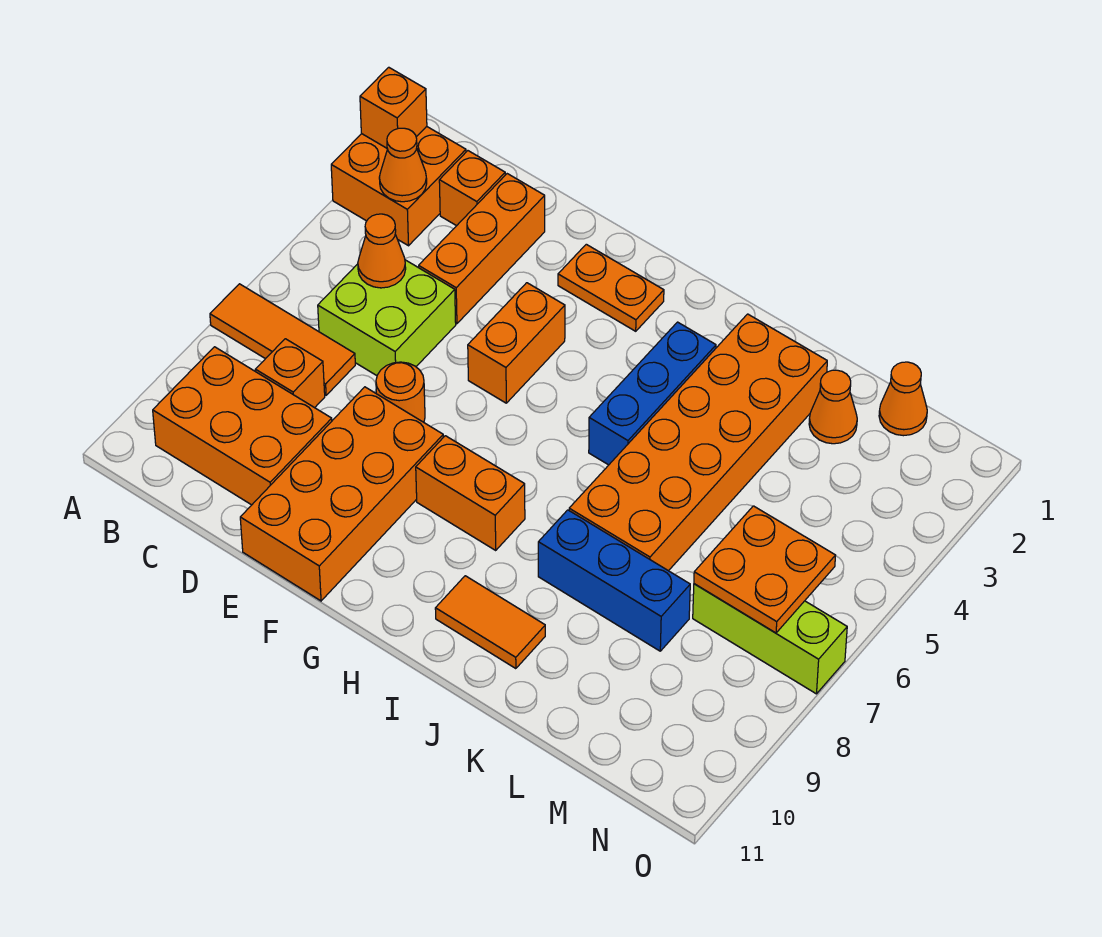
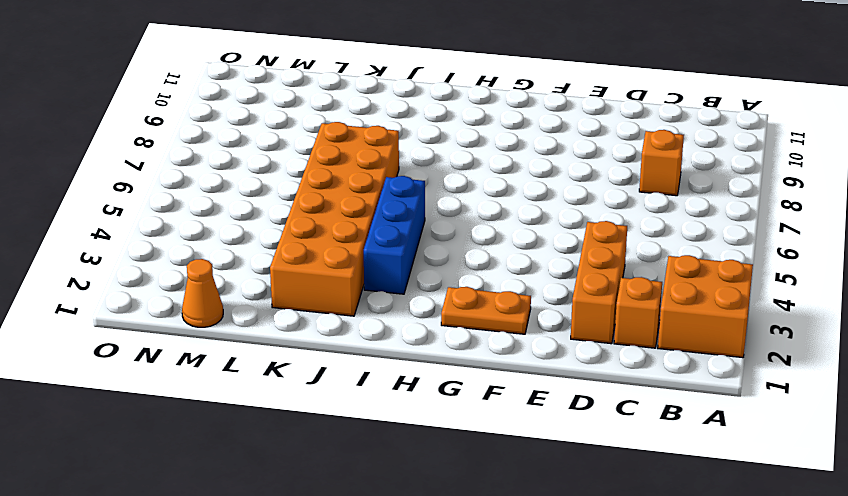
none -> orange 1x3 tile [210,284,355,395]
none -> orange 2x3 brick [153,347,332,505]
none -> lime 2x2 brick [318,260,456,376]

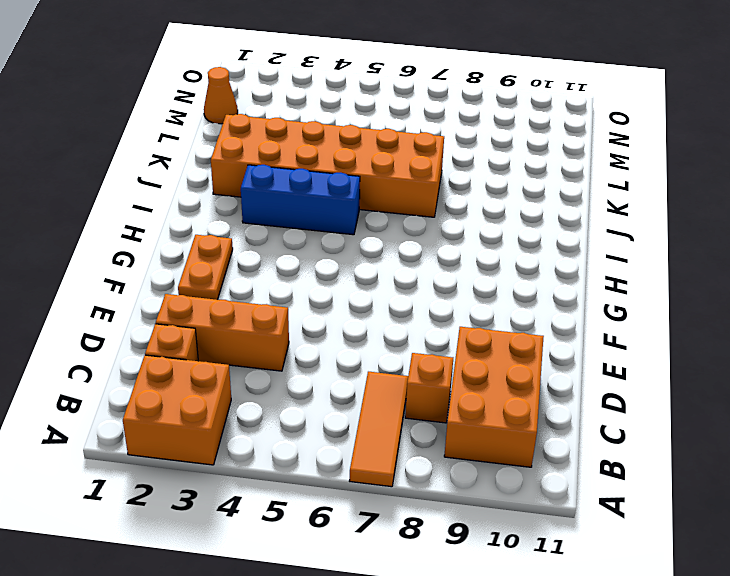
none -> lime 2x2 brick [318,260,456,376]
none -> orange 1x1 round brick [376,362,425,422]
none -> orange 2x4 brick [240,387,443,601]

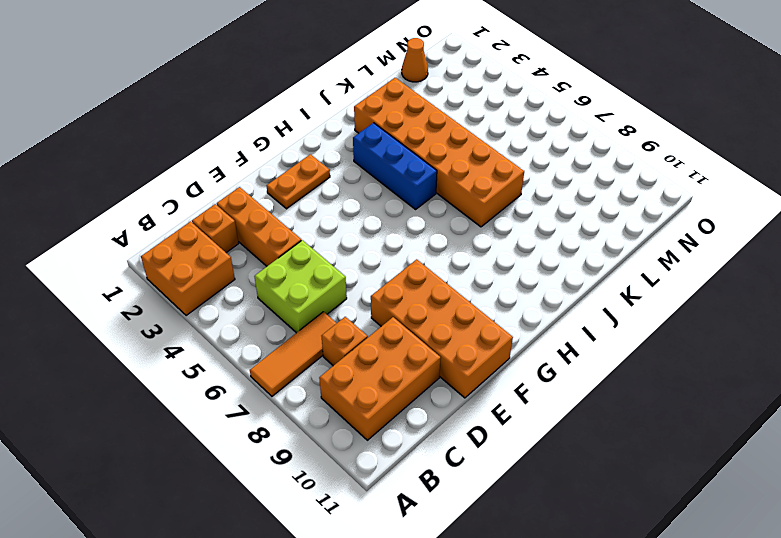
none -> orange 1x1 round brick [376,362,425,422]
none -> orange 1x2 brick [468,283,565,403]
none -> orange 1x2 brick [416,436,525,550]

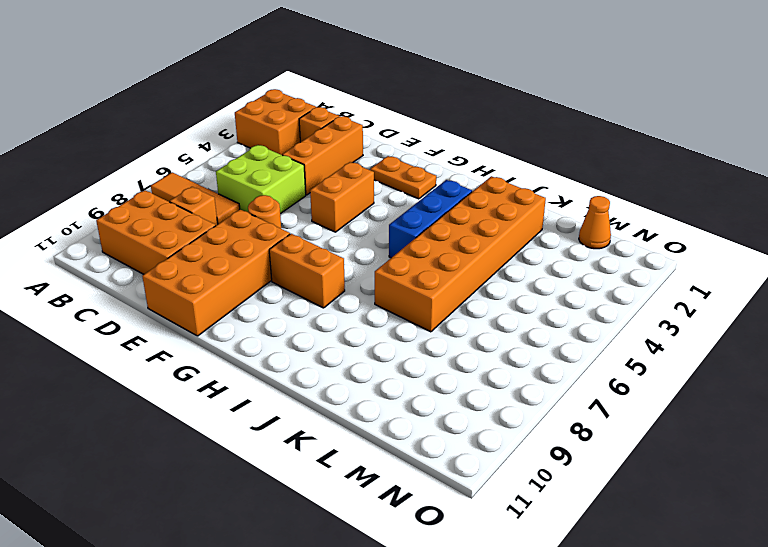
none -> orange 1x2 tile [435,576,545,669]
none -> blue 1x3 brick [538,510,690,651]
none -> orange 1x1 cone [809,370,857,444]

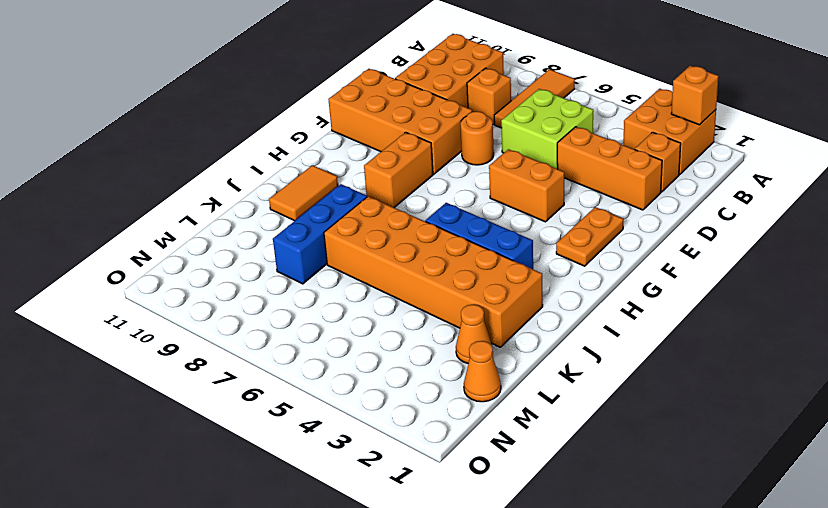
none -> lime 1x3 brick [693,584,847,694]
none -> orange 1x1 cone [379,128,427,202]
none -> orange 1x1 cone [358,214,406,288]

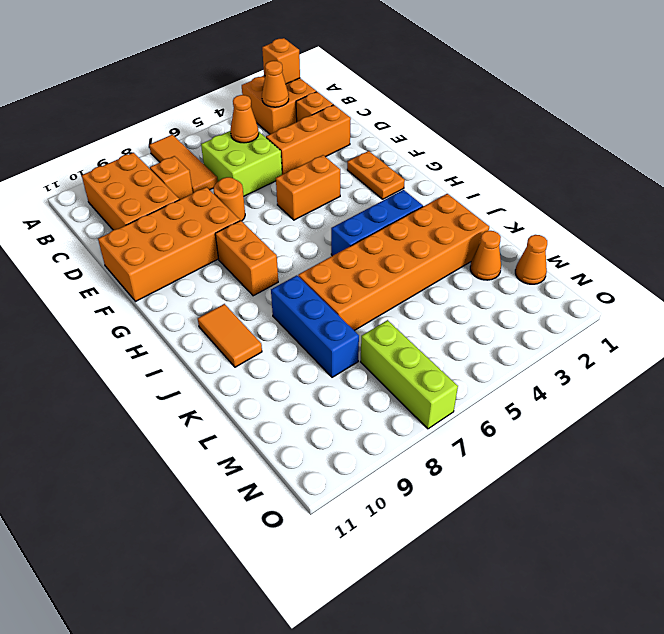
none -> orange 2x2 plate [694,506,836,633]

